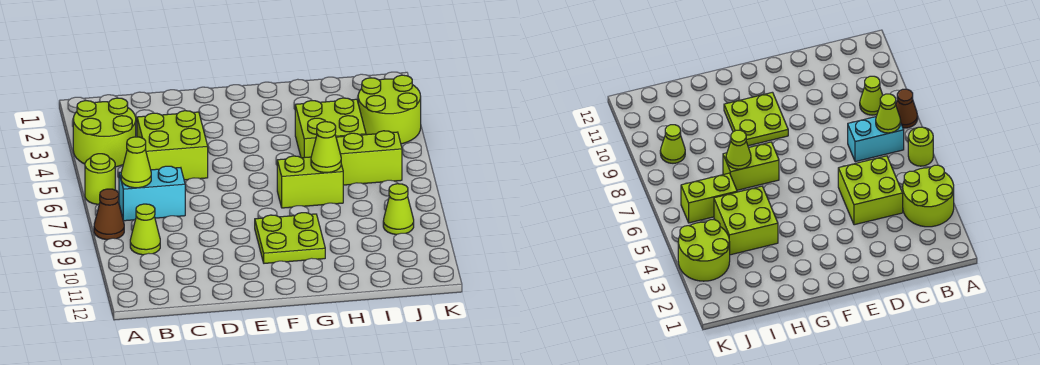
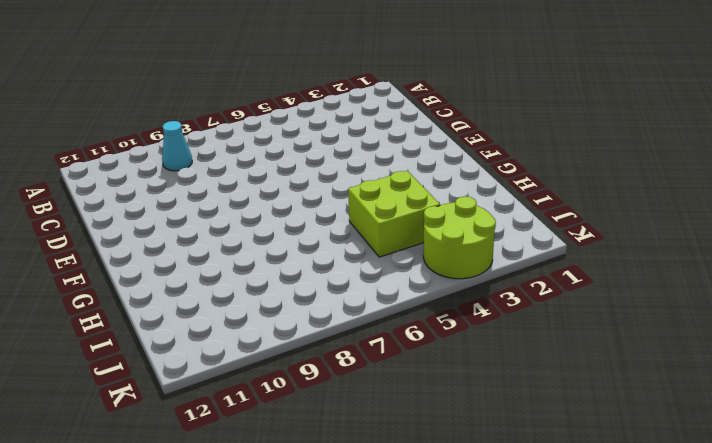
cyan 1x1 cone [162,121,192,171] -> lime 1x1 cone [130,204,160,255]
none -> lime 2x2 round brick [73,98,136,167]
none -> lime 1x1 round brick [85,154,115,204]
none -> brown 1x1 cone [94,189,124,240]

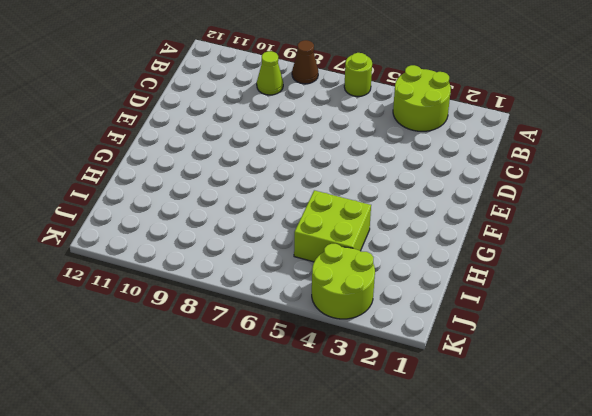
none -> cyan 1x2 brick [119,166,185,221]
none -> lime 2x2 brick [137,111,208,180]
none -> lime 2x2 plate [255,213,325,263]

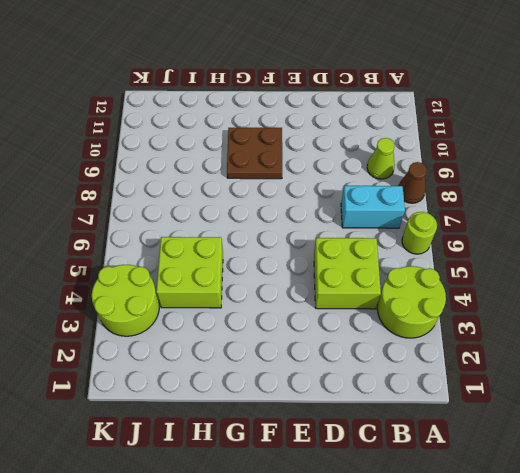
brown 2x2 plate [227,128,282,179] -> lime 2x2 plate [255,213,325,263]
none -> lime 1x2 brick [277,156,343,208]
none -> lime 1x2 brick [336,131,402,185]
none -> lime 1x1 cone [383,184,414,235]

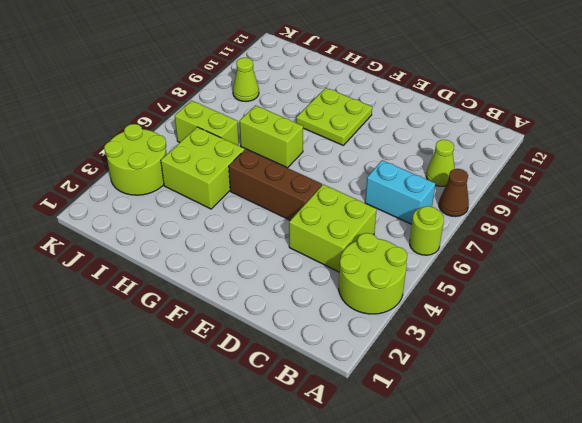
brown 1x3 brick [229,149,322,220] -> none
none -> lime 1x1 cone [121,137,151,188]
none -> lime 1x1 cone [311,122,341,172]

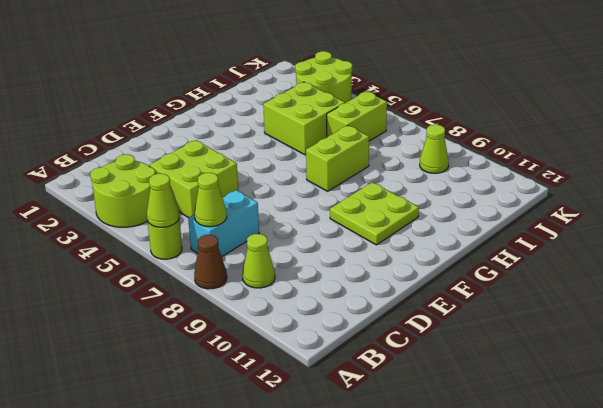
lime 1x1 cone [147,174,179,227] -> lime 1x1 cone moved to [311,122,341,172]

